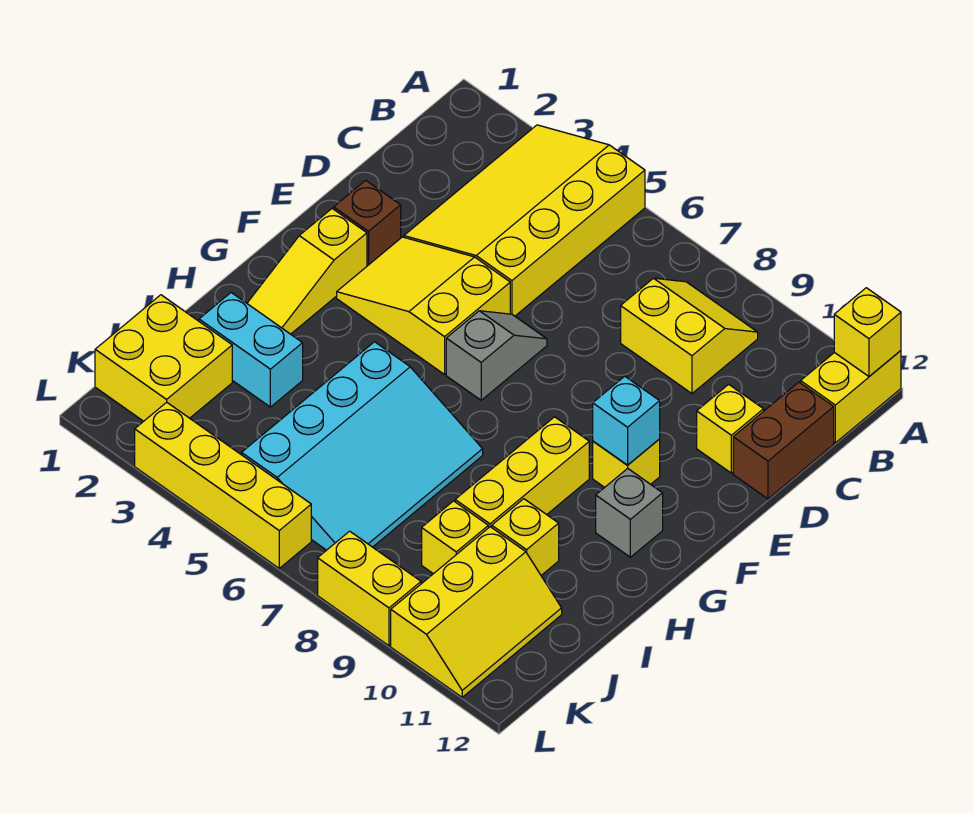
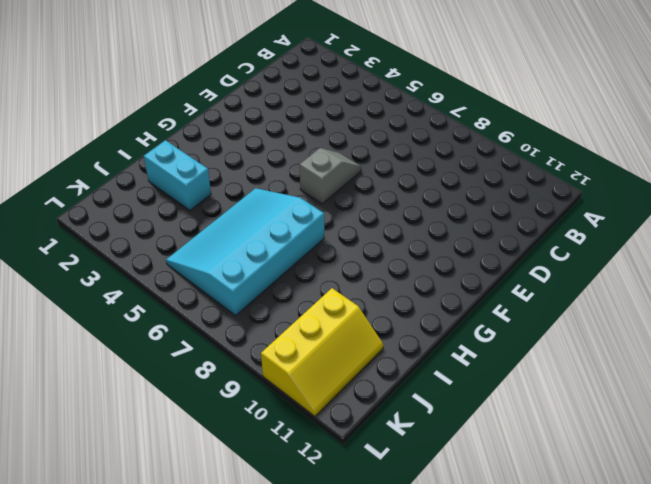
cyan 3x4 slope [166,188,324,315] -> cyan 3x4 slope turned to [242,342,483,550]
none -> yellow 3x4 slope [404,125,645,316]
none -> yellow 1x2 brick [801,351,901,443]
none -> yellow 2x2 slope [621,278,758,394]

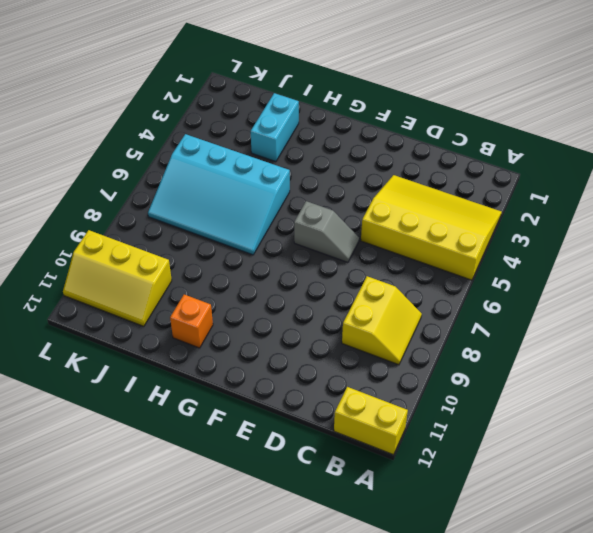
orange 1x1 brick [170,295,213,348] -> none
none -> brown 1x2 brick [733,382,834,499]
none -> yellow 1x1 brick [697,384,764,473]
none -> brown 1x1 brick [334,180,401,266]

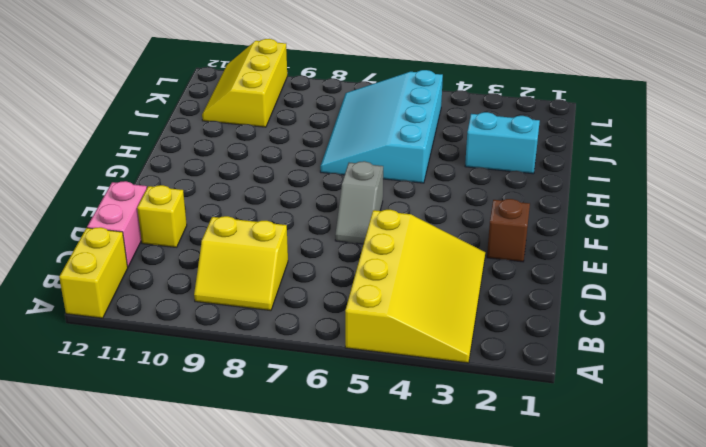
pink 1x2 brick [87,181,147,267] -> brown 1x2 brick [733,382,834,499]
none -> yellow 2x3 slope [337,237,510,374]
none -> yellow 1x3 slope [247,209,367,334]
none -> yellow 1x1 brick [593,439,660,487]

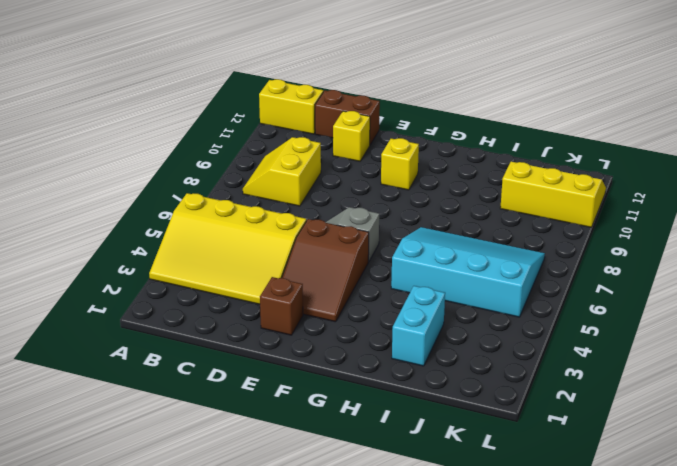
brown 2x3 slope [282,219,369,322] -> yellow 2x3 slope [337,237,510,374]
none -> yellow 1x3 slope [247,209,367,334]
none -> yellow 1x3 brick [455,417,589,528]
none -> grey 1x1 brick [596,468,663,557]

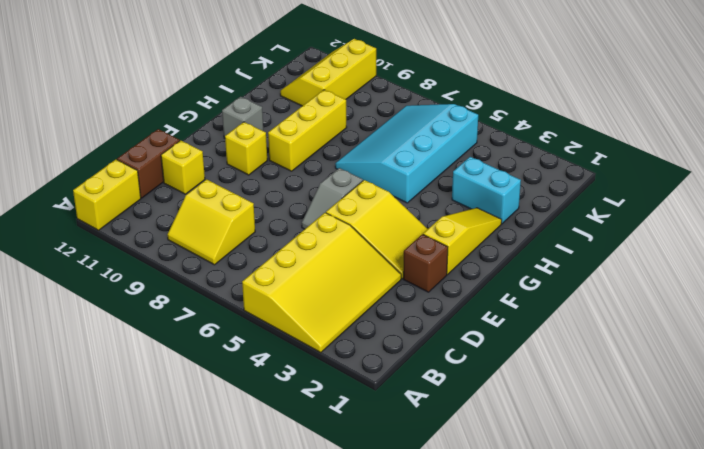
none -> yellow 1x1 brick [492,499,559,575]
none -> yellow 2x2 brick [95,295,232,421]
none -> yellow 1x1 brick [422,501,488,574]

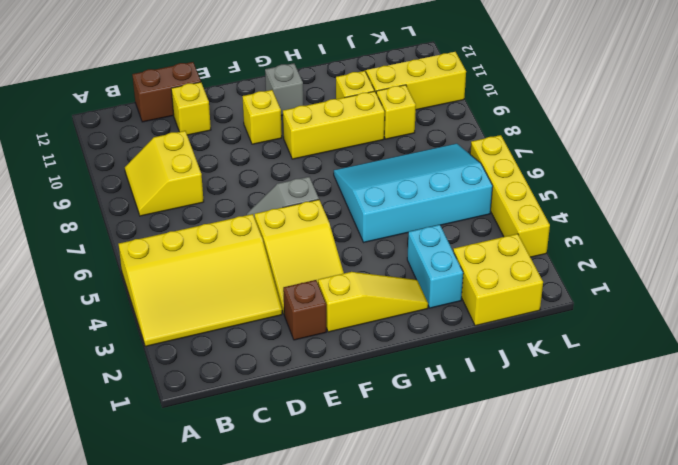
none -> yellow 1x2 brick [801,351,901,443]
none -> yellow 1x2 brick [318,531,421,646]
none -> yellow 1x1 brick [834,288,901,376]

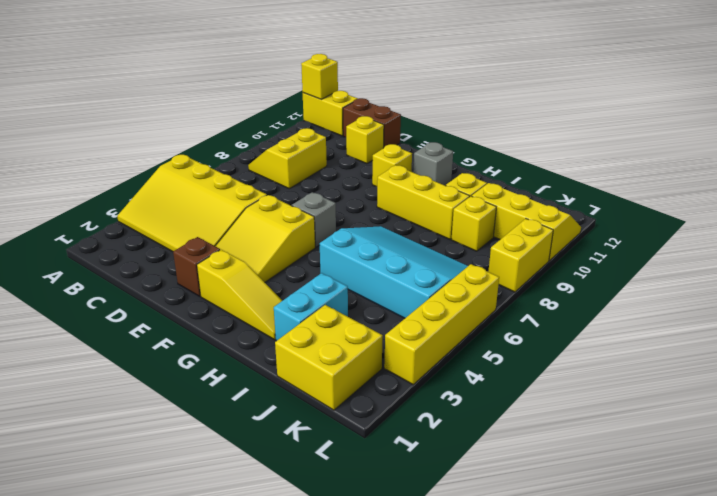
none -> cyan 1x1 brick [593,376,660,465]

